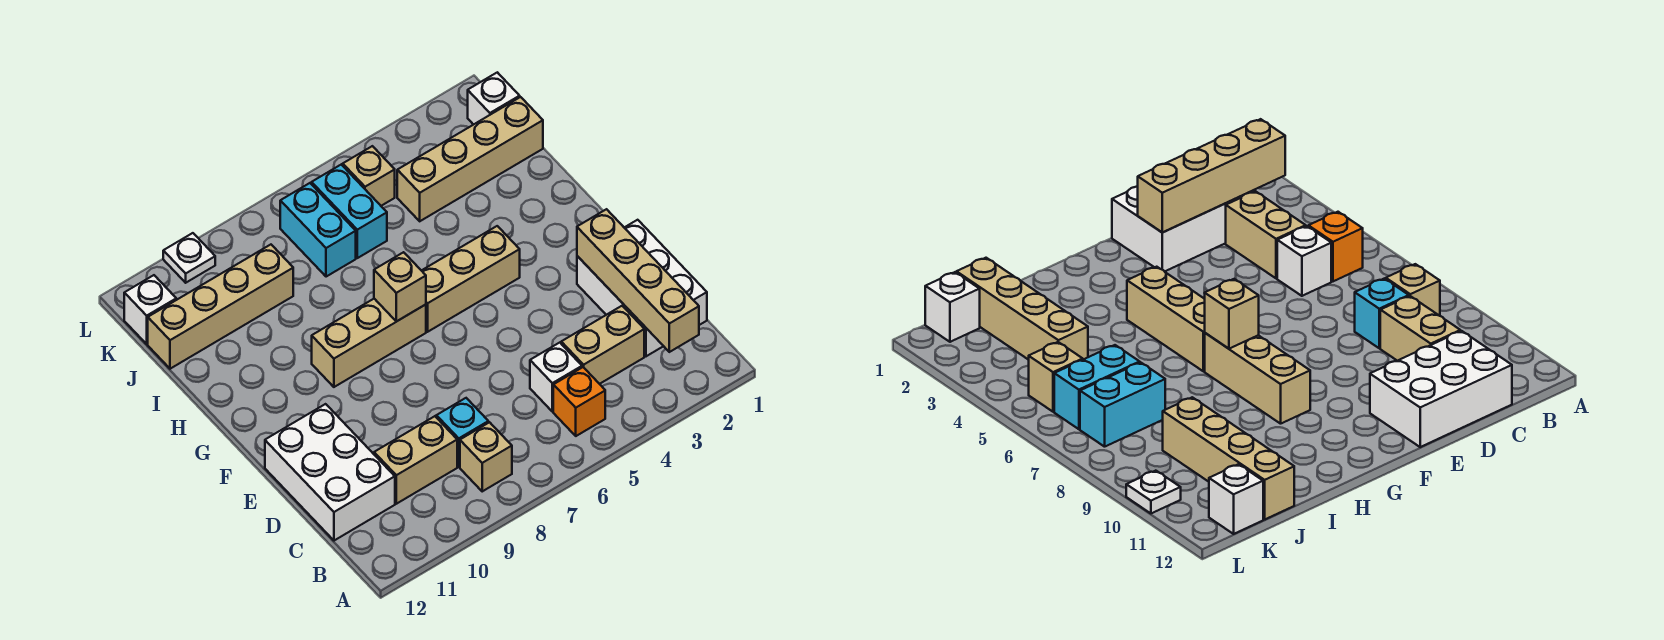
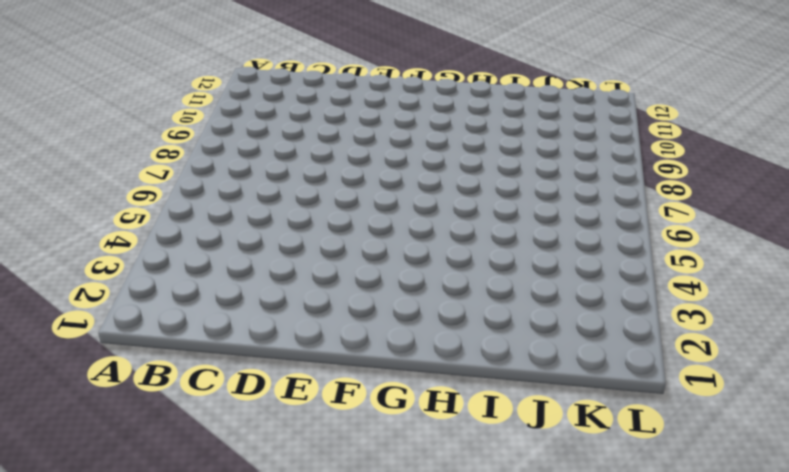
none -> orange 1x1 brick [553,367,605,436]
none -> tan 1x1 brick [460,422,512,491]
none -> white 2x3 brick [577,220,707,356]

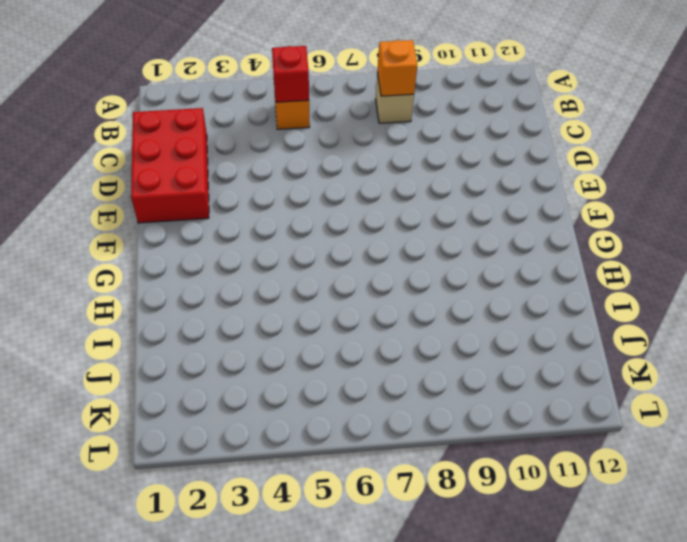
red 1x1 brick [272,46,309,102] -> none
orange 1x1 brick [377,40,417,96] -> none
red 2x3 brick [131,108,209,223] -> white 2x3 brick [577,220,707,356]
none -> tan 1x2 brick [561,306,644,384]
none -> white 1x1 brick [530,343,582,412]
none -> cyan 1x1 brick [436,398,488,467]

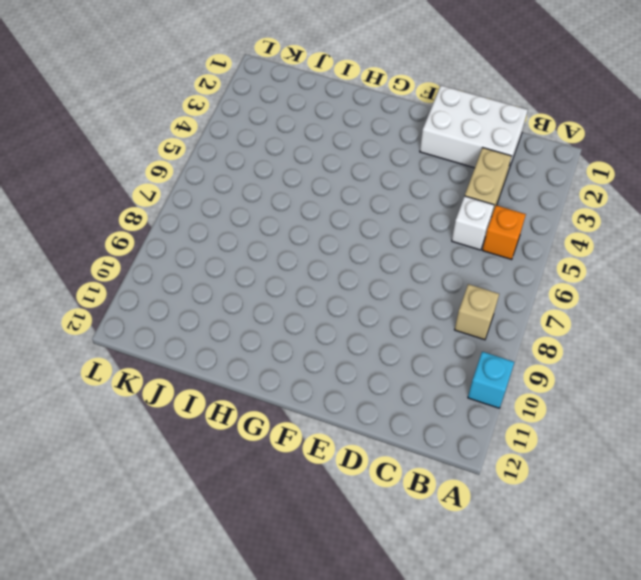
cyan 1x1 brick [468,352,514,408] -> cyan 1x1 brick moved to [436,398,488,467]
none -> tan 1x2 brick [374,416,457,504]
none -> white 2x3 brick [265,404,395,541]
none -> tan 1x3 brick [422,226,520,332]

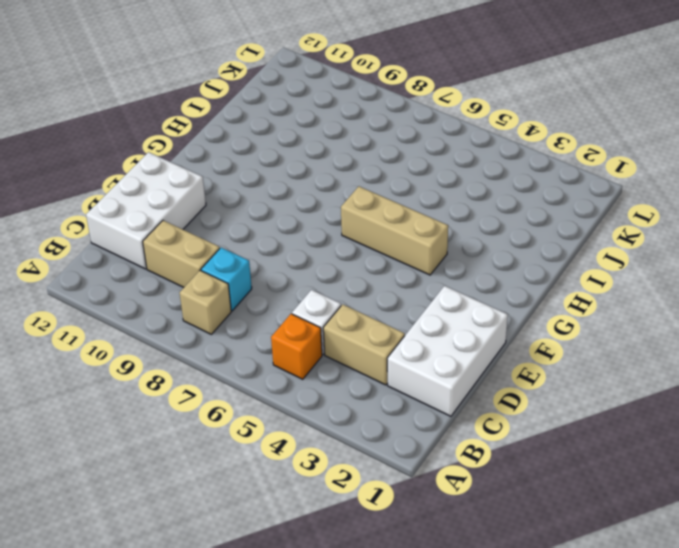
none -> tan 1x3 brick [312,299,426,387]
none -> tan 1x4 brick [397,97,543,221]
none -> cyan 1x2 brick [312,165,387,258]

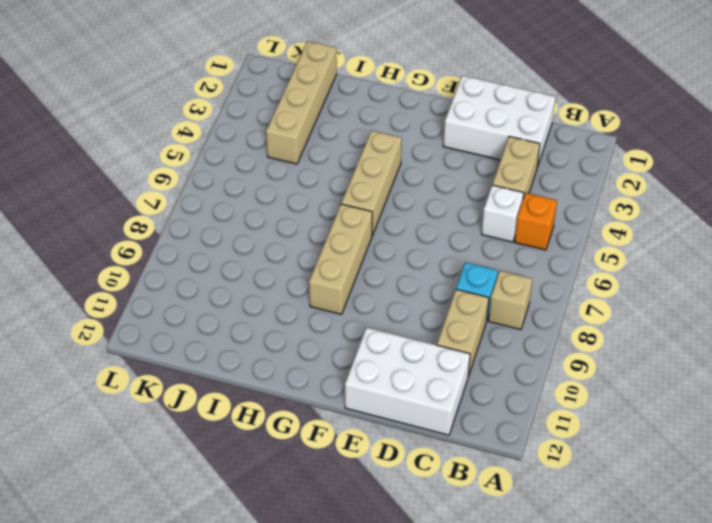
none -> cyan 1x2 brick [312,165,387,258]
none -> cyan 1x2 brick [280,183,356,277]
none -> tan 1x4 brick [148,245,293,369]

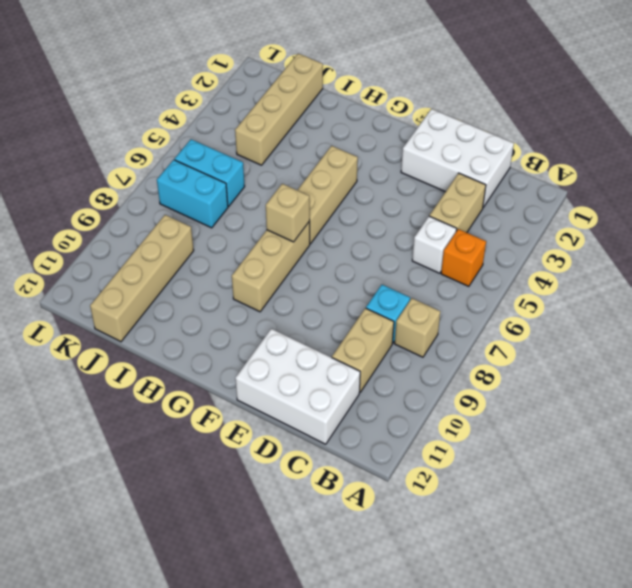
none -> white 1x1 brick [468,72,520,125]
none -> tan 1x1 brick [343,146,395,206]
none -> white 1x1 brick [124,275,176,344]

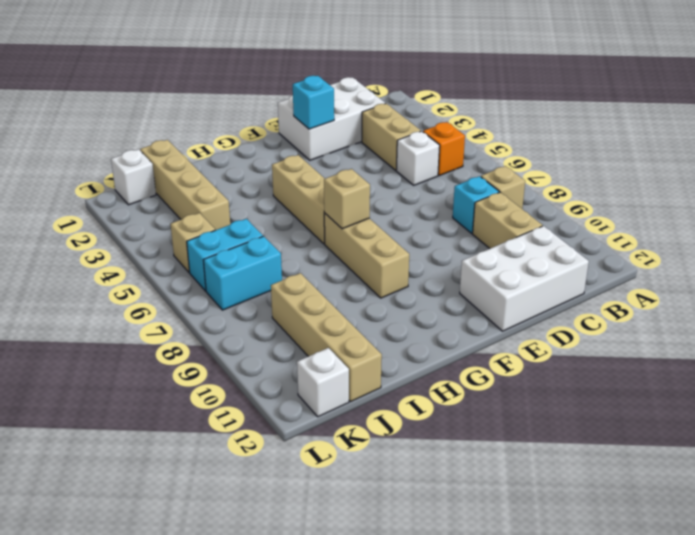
cyan 1x1 brick [293,76,334,129] -> tan 1x4 brick [577,209,699,352]
none -> white 1x1 plate [163,233,215,283]

